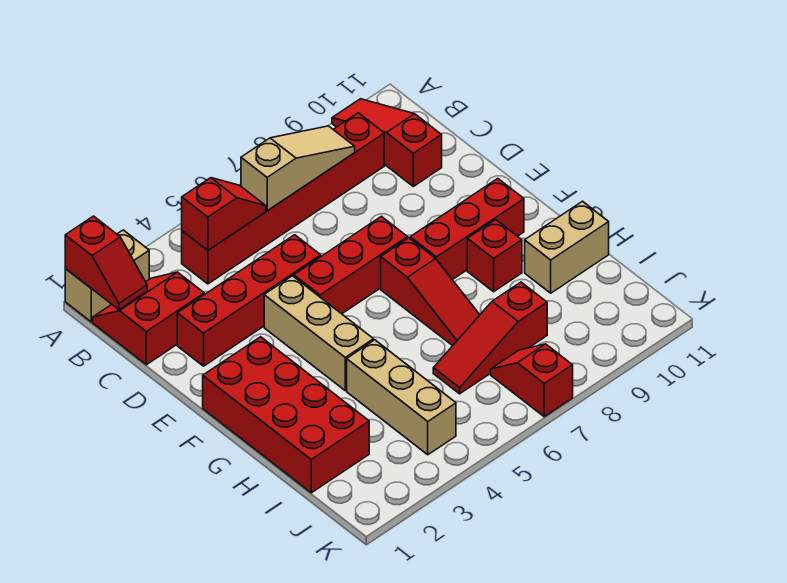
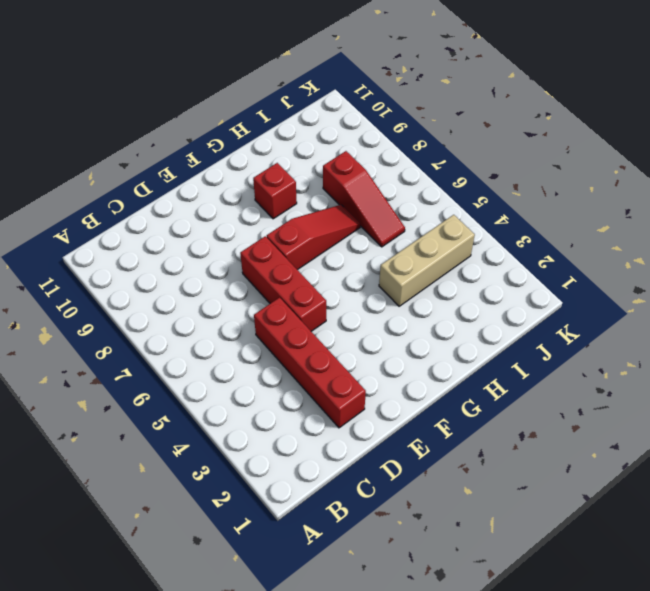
none -> tan 1x2 brick [65,230,149,322]
none -> red 1x3 slope [332,99,442,186]
none -> red 2x2 slope [93,272,204,365]

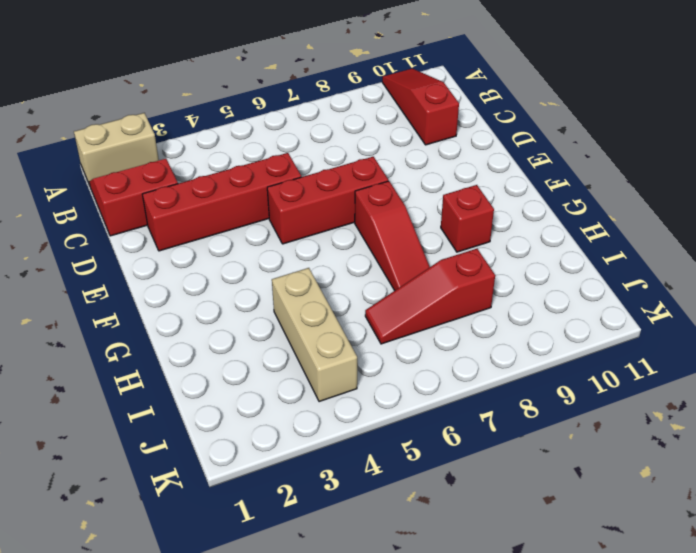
none -> red 1x6 brick [182,113,384,284]
none -> tan 1x3 brick [264,276,374,391]
none -> red 2x4 brick [203,337,369,493]

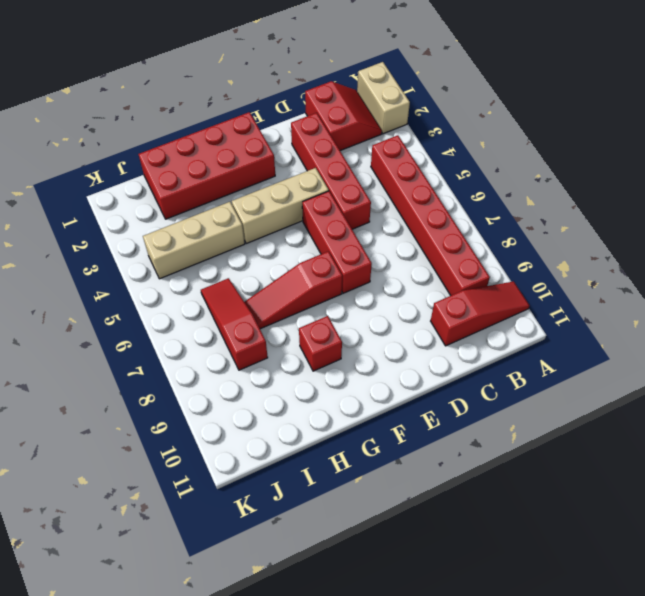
none -> red 1x3 brick [410,179,524,280]
none -> tan 1x2 brick [525,201,609,293]
none -> red 1x2 slope [491,344,573,417]

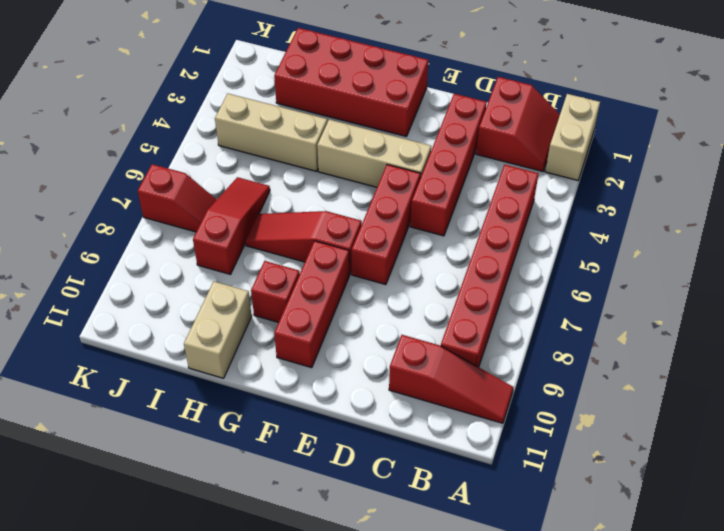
none -> red 1x2 slope [65,216,147,310]
none -> red 1x2 slope [182,178,266,250]
none -> tan 1x3 slope [241,126,355,211]

